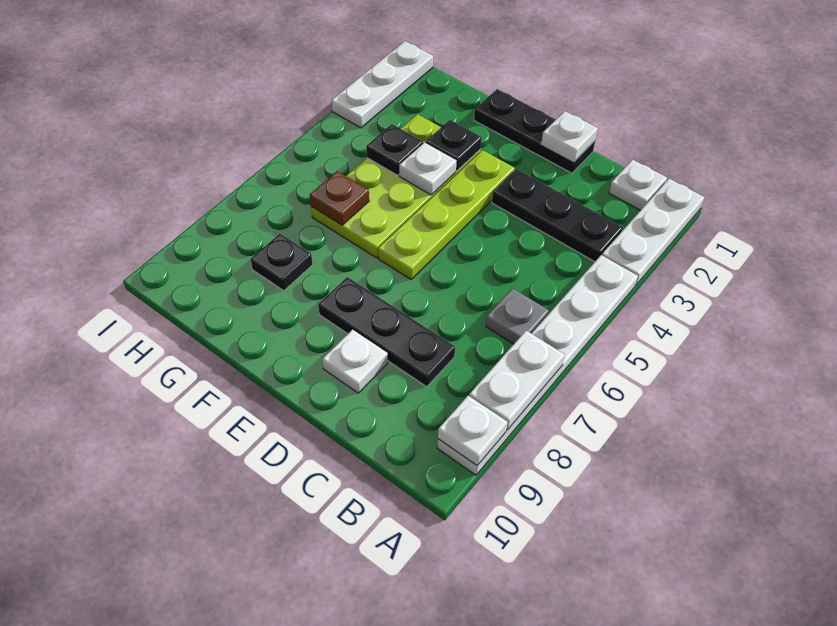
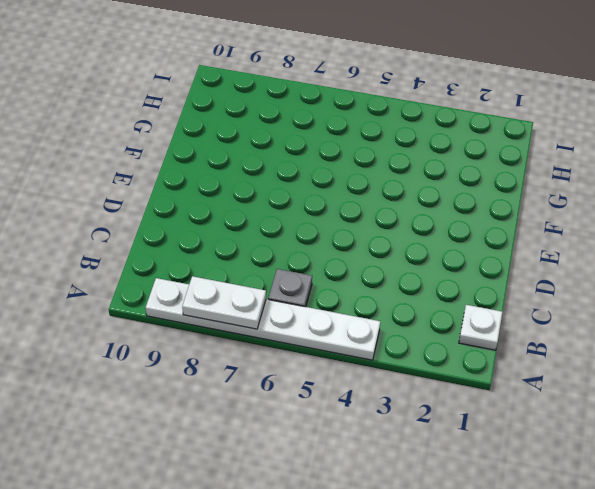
none -> white 1x3 plate [602,179,704,285]
none -> black 1x3 plate [492,169,623,262]
none -> black 1x3 plate [318,277,455,387]

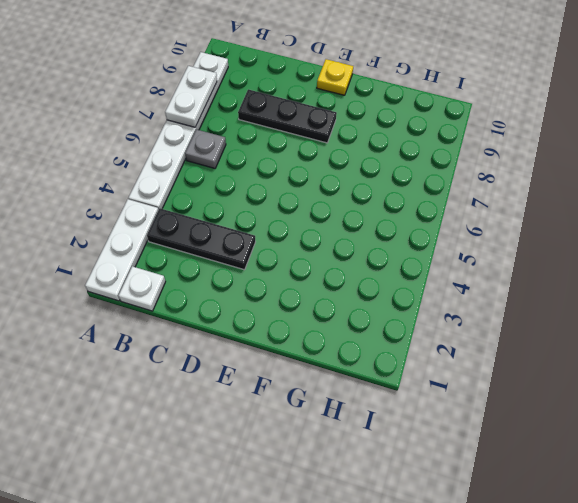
yellow 1x1 plate [317,59,353,95] -> none
none -> black 1x3 plate [474,89,595,173]
none -> white 1x1 plate [322,330,388,393]
none -> lime 1x4 plate [378,150,515,279]

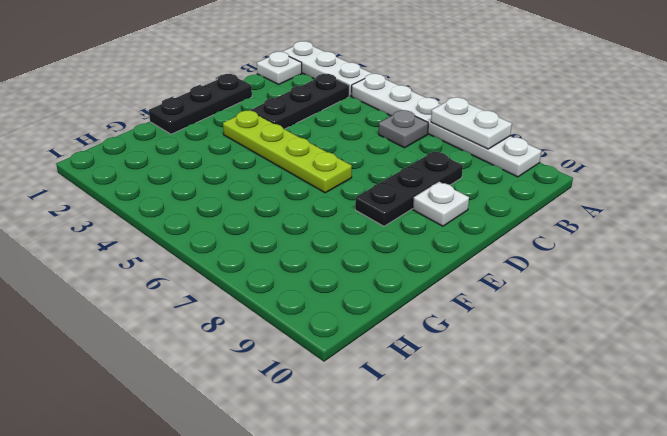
none -> lime 2x4 plate [311,114,481,258]
none -> black 1x1 plate [251,234,313,291]
none -> white 1x3 plate [331,41,433,128]

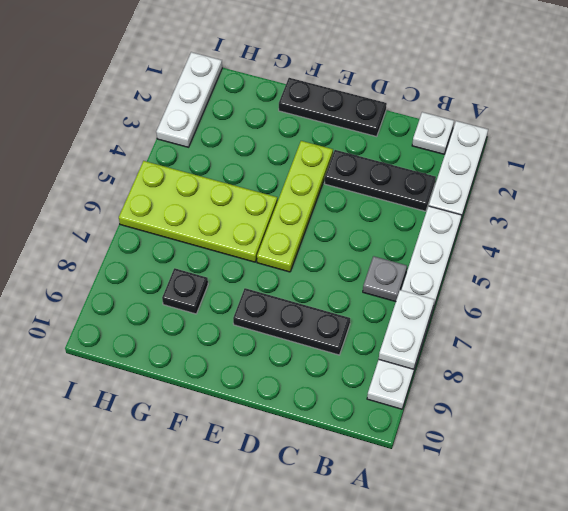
lime 2x4 plate [119,161,277,262] -> lime 2x4 plate turned to [311,114,481,258]
none -> white 1x1 plate [322,330,388,393]
none -> white 1x1 plate [438,396,508,465]
none -> white 1x1 plate [541,111,598,161]

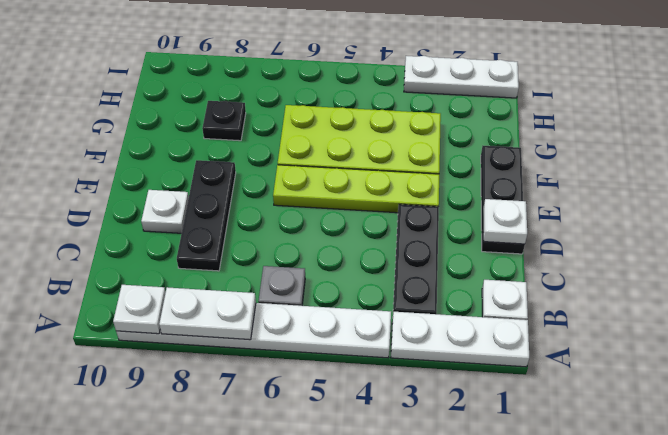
none -> black 1x1 plate [426,120,482,171]
none -> white 1x1 plate [399,143,456,195]
none -> black 1x1 plate [366,124,423,175]

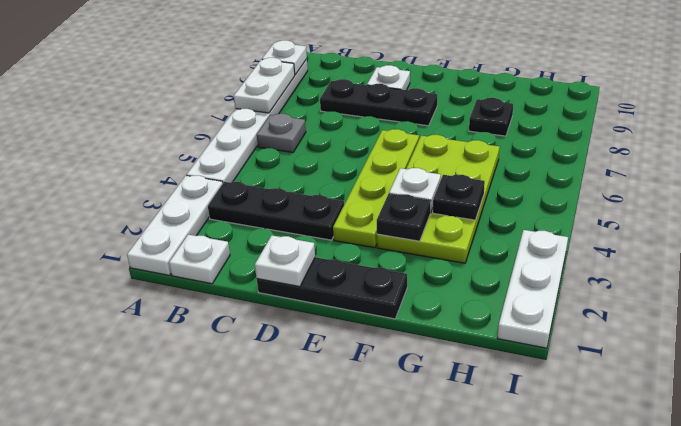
none -> brown 1x1 plate [310,171,369,225]

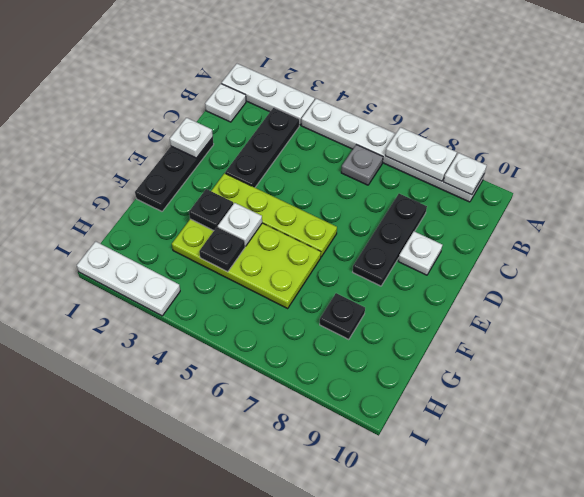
none -> brown 1x1 plate [310,171,369,225]

